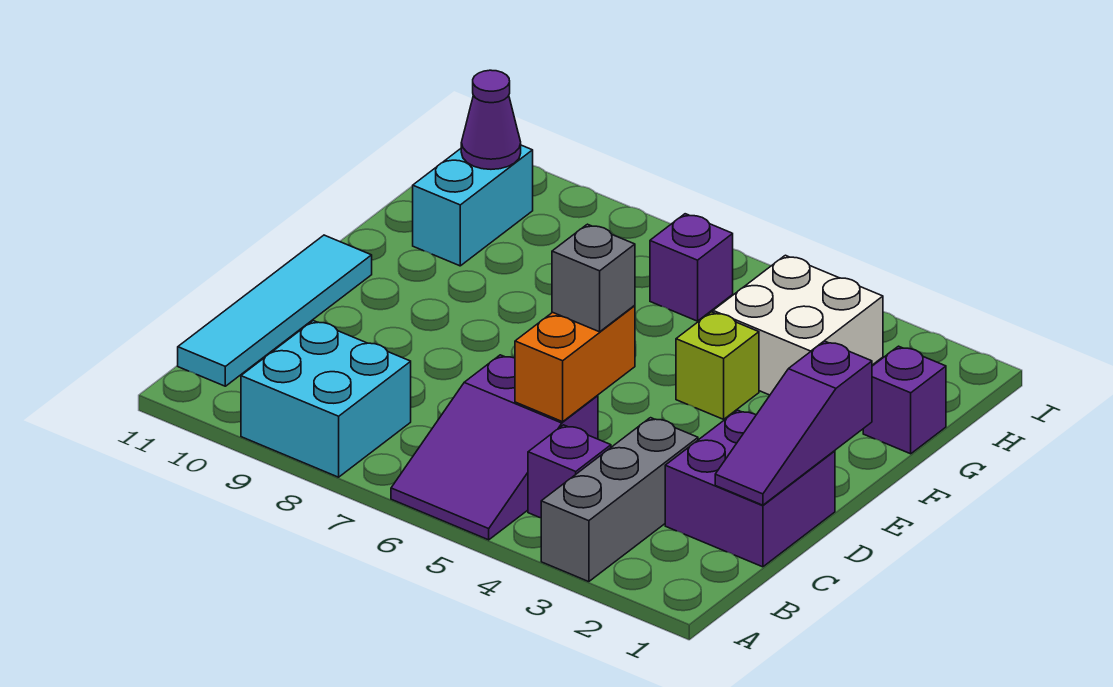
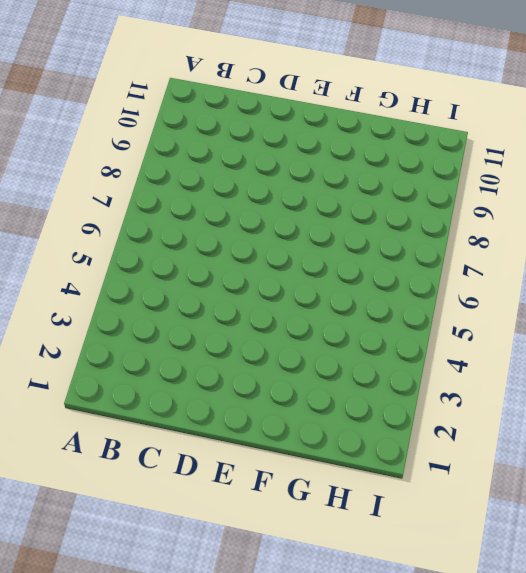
none -> grey 1x3 brick [541,418,698,582]
none -> purple 2x3 slope [391,355,598,540]
none -> cyan 2x2 brick [241,321,411,477]

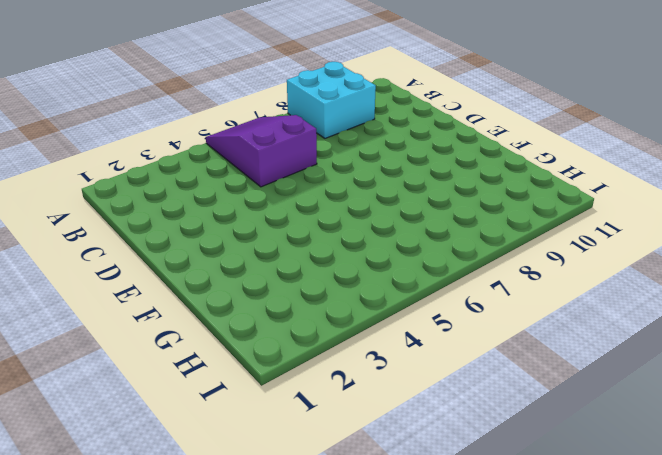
none -> grey 1x3 brick [541,418,698,582]
none -> purple 1x1 brick [528,425,611,518]
none -> cyan 1x4 tile [178,235,372,386]

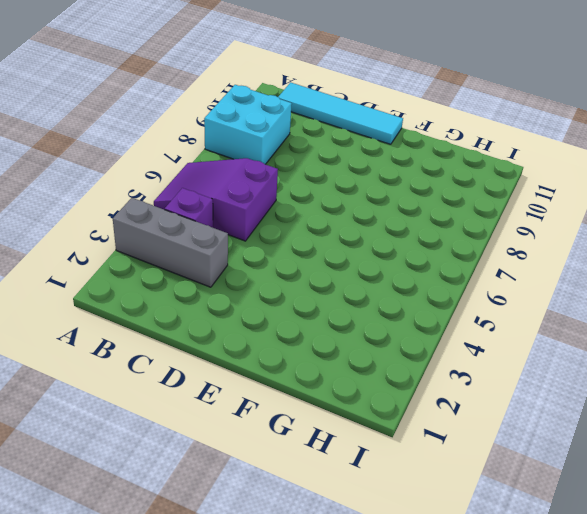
none -> purple 2x2 brick [665,410,835,567]
none -> lime 1x1 brick [676,312,759,419]
none -> purple 1x1 brick [863,346,946,454]

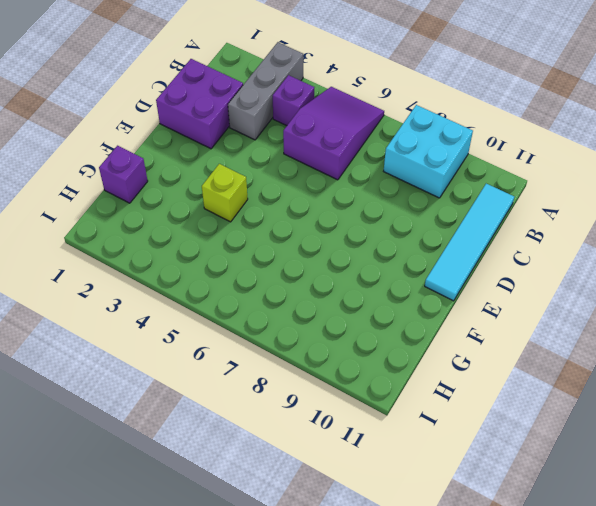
none -> white 2x2 brick [713,255,883,395]
none -> cyan 1x2 brick [413,145,533,266]
none -> purple 1x1 brick [650,214,733,321]

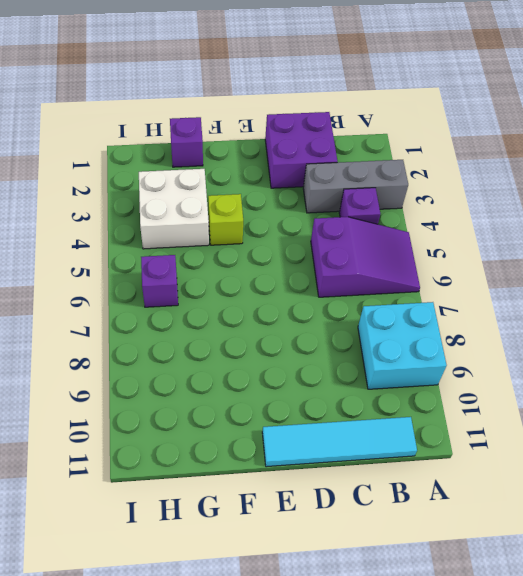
none -> cyan 1x2 brick [413,145,533,266]
none -> purple 1x3 slope [715,341,872,505]
none -> orange 1x2 brick [515,306,635,422]

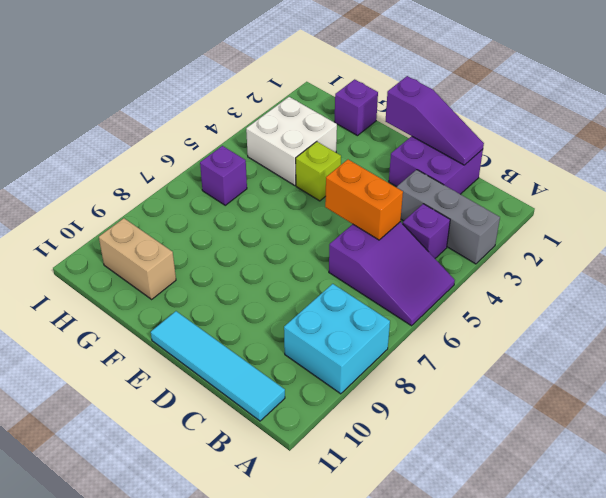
tan 1x2 brick [99,218,176,299] -> cyan 1x2 brick [413,145,533,266]
none -> purple 1x1 cone [461,70,521,169]
none -> grey 1x1 brick [552,224,635,332]

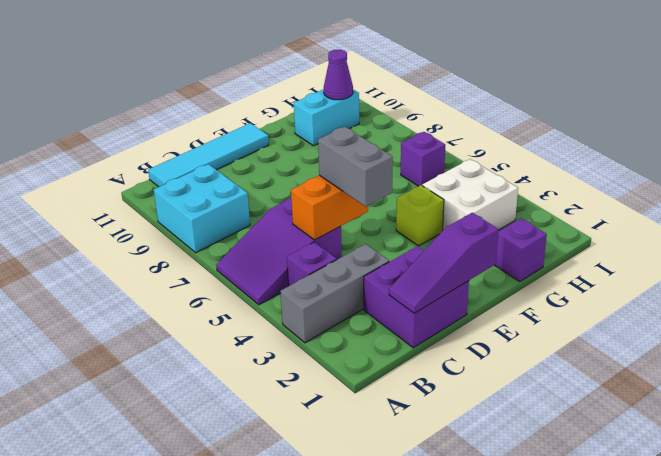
grey 1x2 brick [318,127,393,206] -> grey 1x1 brick [552,224,635,332]

